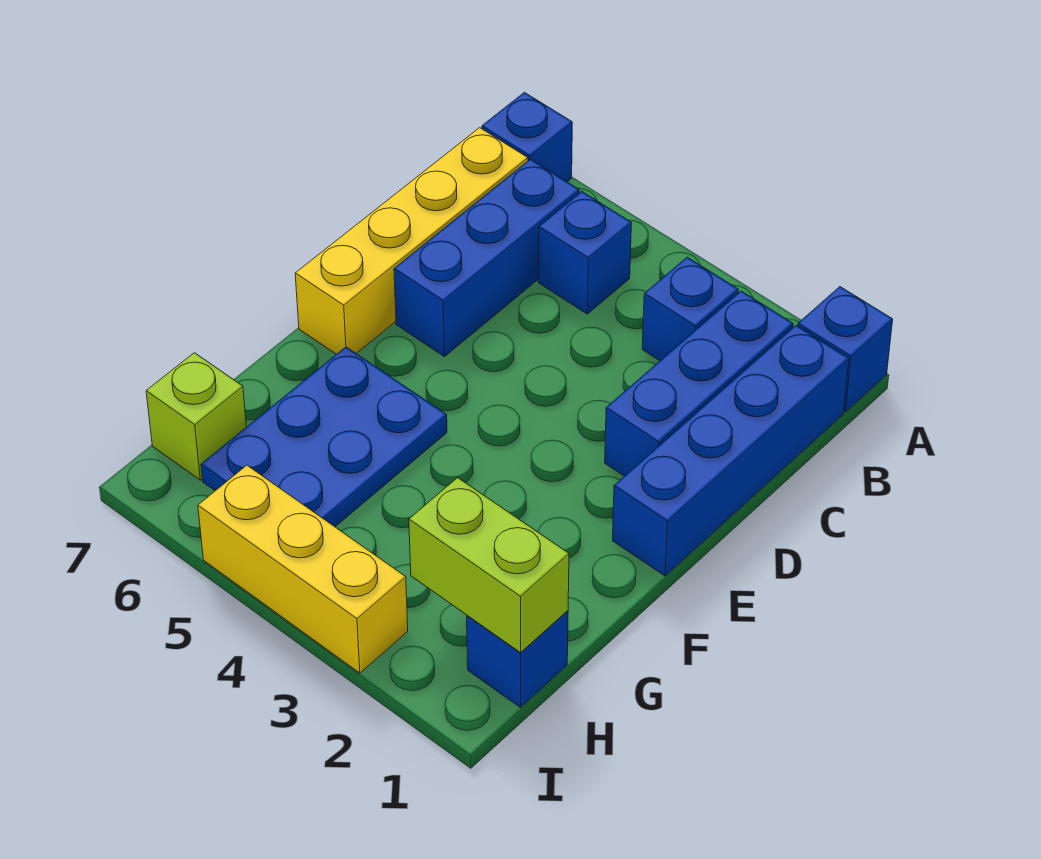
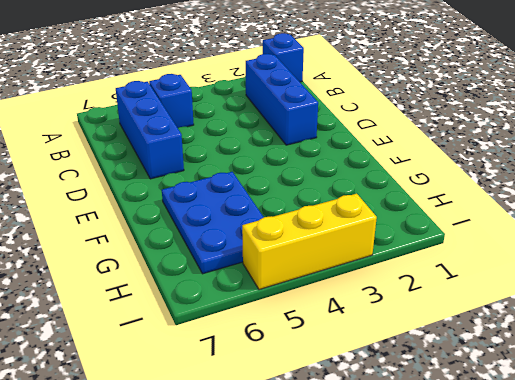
none -> blue 1x1 brick [482,92,572,182]
none -> blue 1x4 brick [613,325,849,576]
none -> blue 1x1 brick [642,257,738,361]

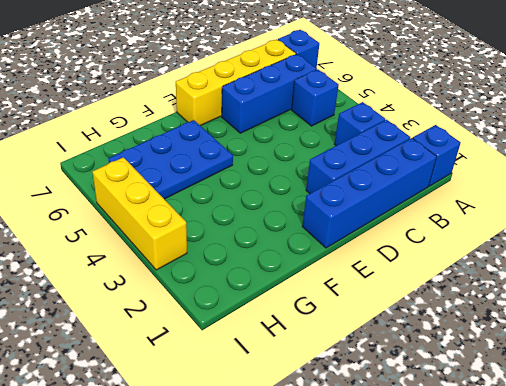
none -> blue 1x1 brick [467,611,568,707]
none -> lime 1x1 brick [146,353,246,480]
none -> lime 1x2 brick [409,478,569,653]

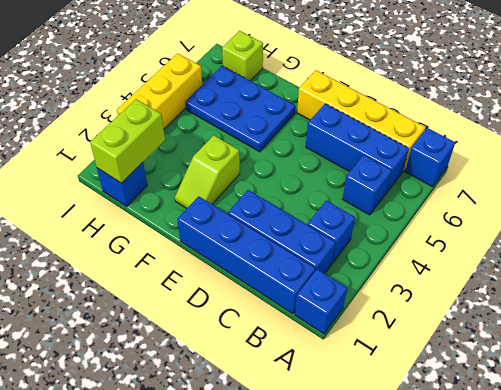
lime 1x2 slope [175,135,240,208] -> none

